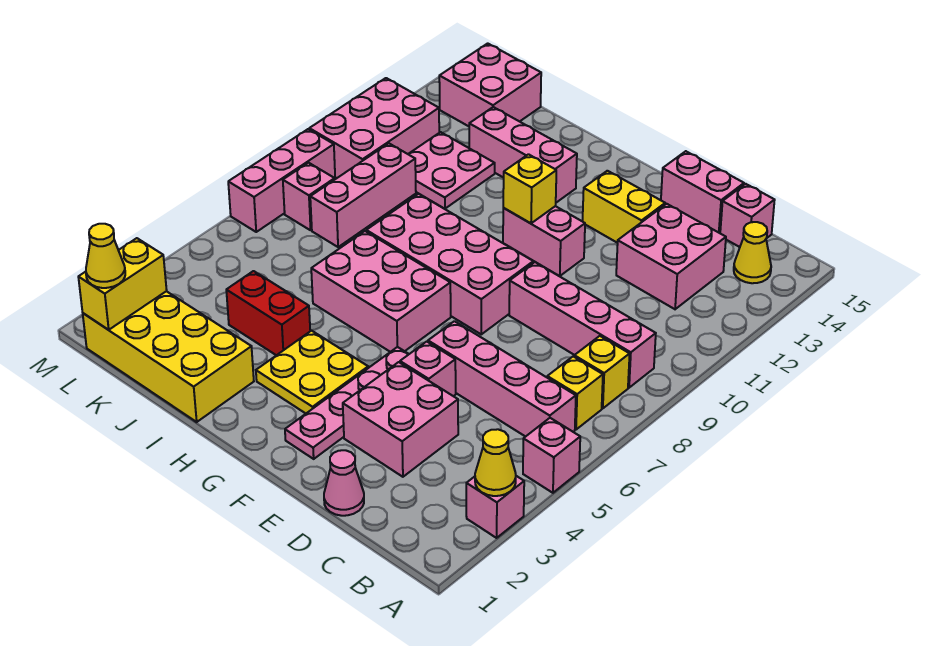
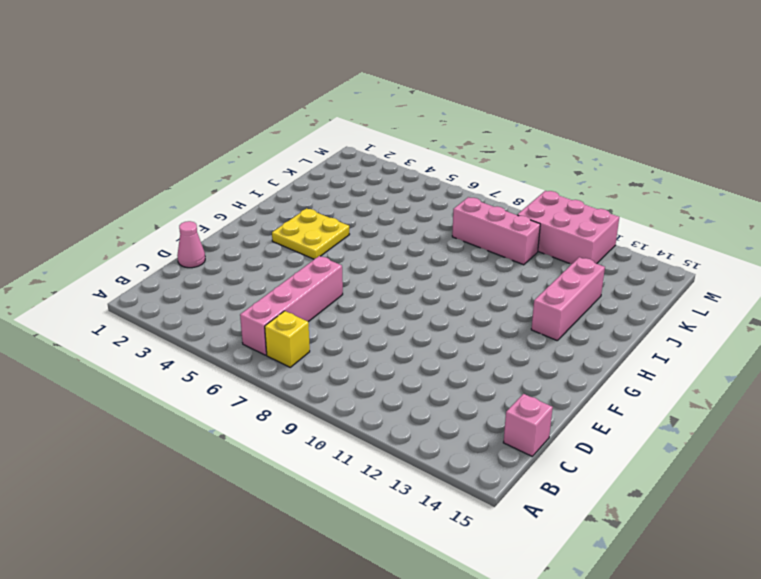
none -> pink 1x1 brick [466,476,524,538]
none -> pink 1x1 brick [523,418,580,493]
none -> yellow 1x1 brick [574,336,630,409]
none -> pink 1x4 brick [509,262,656,388]

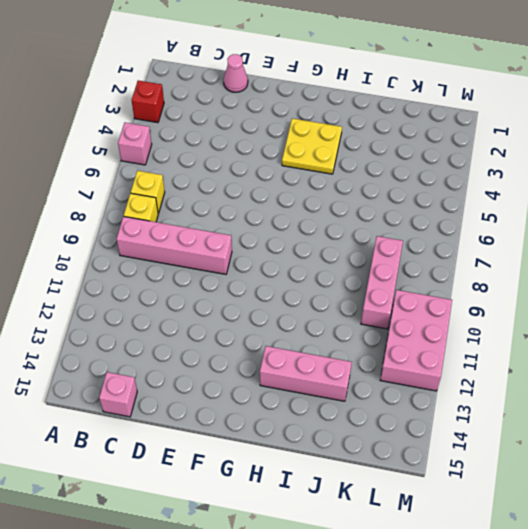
red 1x1 brick [132,80,164,123] -> pink 1x1 brick [466,476,524,538]
none -> pink 1x4 brick [428,321,576,437]
none -> yellow 1x1 cone [734,222,771,283]
none -> pink 2x2 brick [616,204,726,309]
none -> pink 2x2 brick [343,362,458,477]

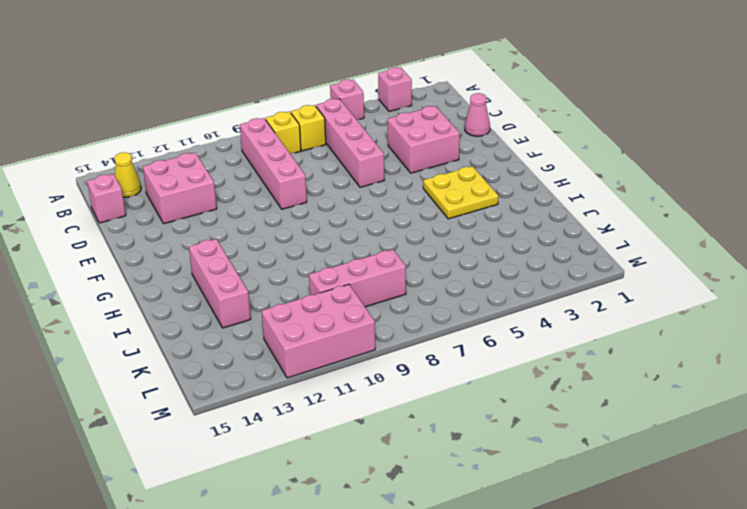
none -> pink 1x2 brick [661,151,744,233]
none -> pink 1x1 brick [400,342,456,396]
none -> yellow 1x2 brick [583,171,665,243]
none -> pink 1x4 plate [285,347,409,459]

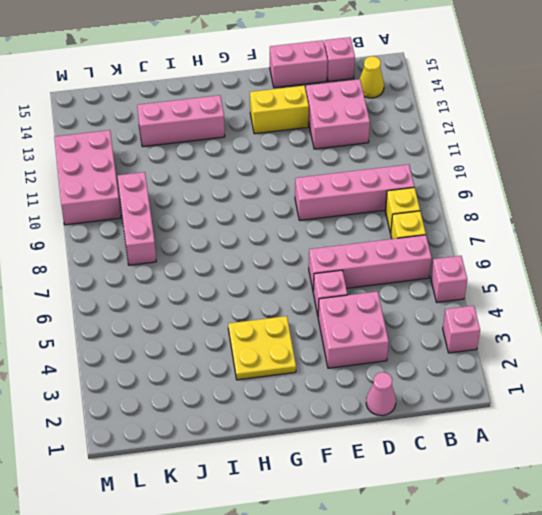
none -> pink 1x4 plate [285,347,409,459]
none -> pink 2x4 brick [366,194,533,334]
none -> pink 1x2 brick [503,206,585,276]
none -> pink 2x3 brick [311,231,451,352]

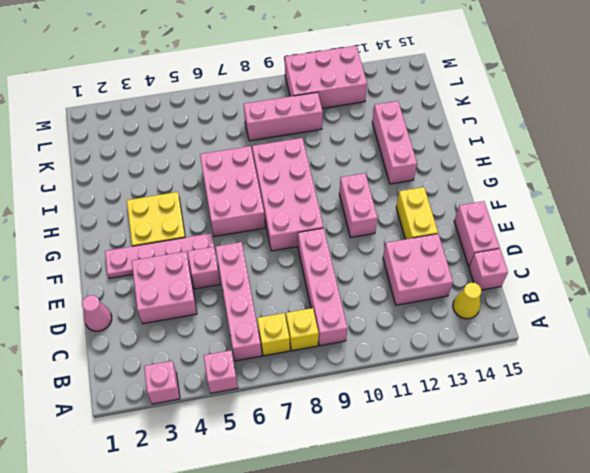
none -> yellow 2x4 brick [83,291,254,422]
none -> red 1x2 brick [226,271,310,355]
none -> pink 2x2 plate [408,132,495,209]
none -> pink 2x2 brick [439,43,541,126]

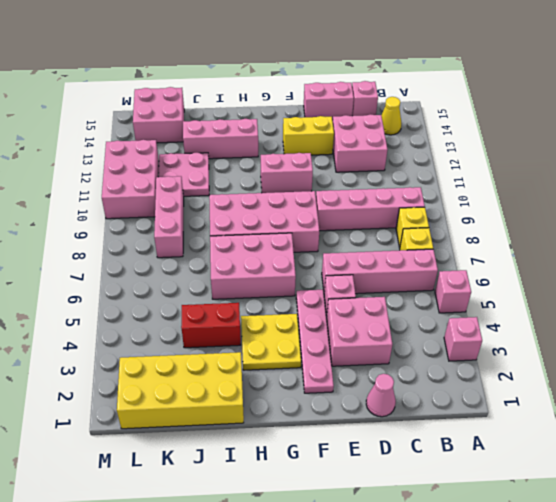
none -> pink 1x1 brick [283,163,335,230]
none -> pink 1x3 brick [228,129,335,232]
none -> yellow 1x1 cone [475,429,516,496]
none -> yellow 1x1 brick [503,154,556,223]

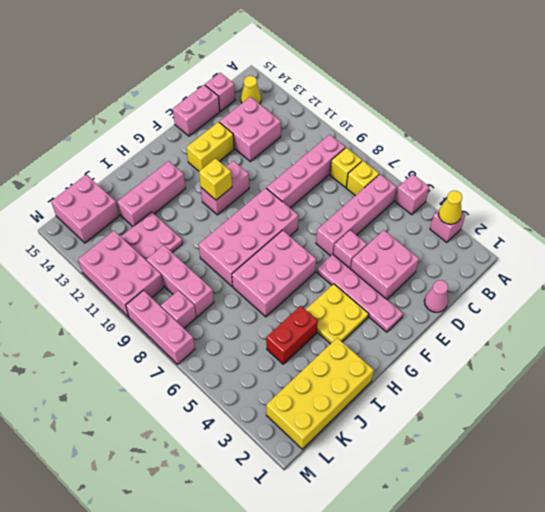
none -> yellow 1x2 brick [78,238,167,330]
none -> yellow 1x1 cone [86,224,125,288]

